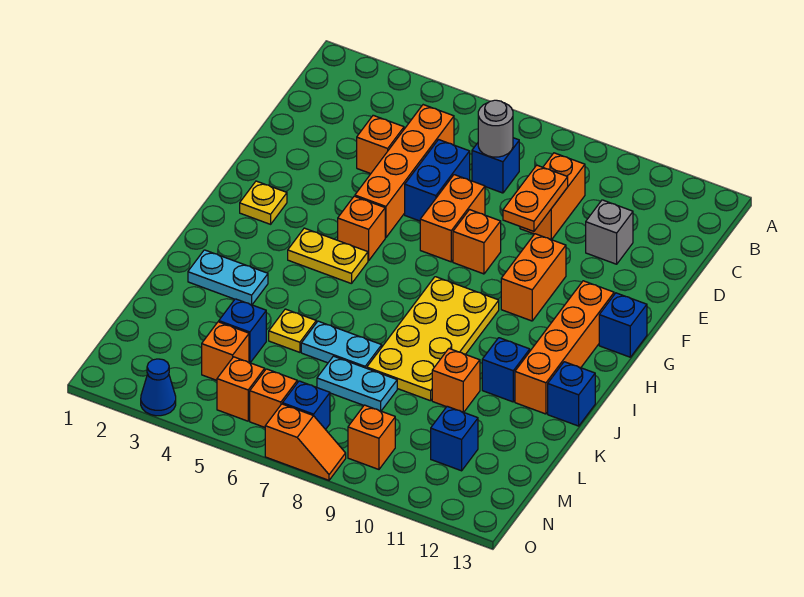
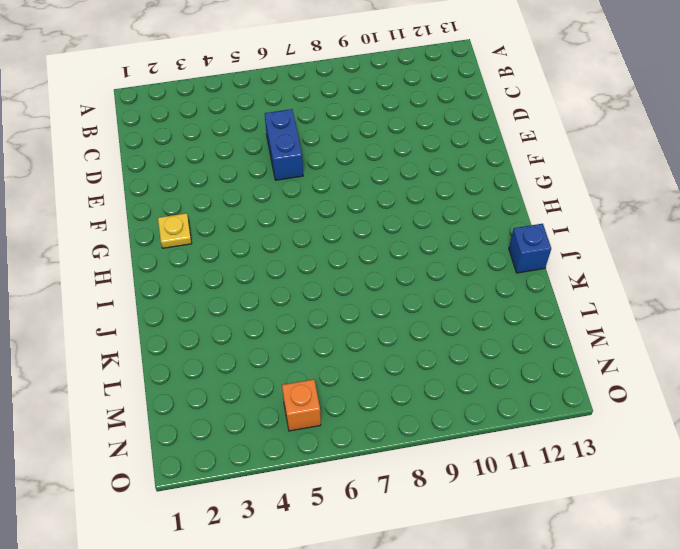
none -> orange 1x4 brick [355,105,454,238]
none -> blue 1x1 brick [472,138,519,193]
none -> orange 1x2 brick [520,153,585,240]
none -> orange 1x1 brick [357,115,404,174]

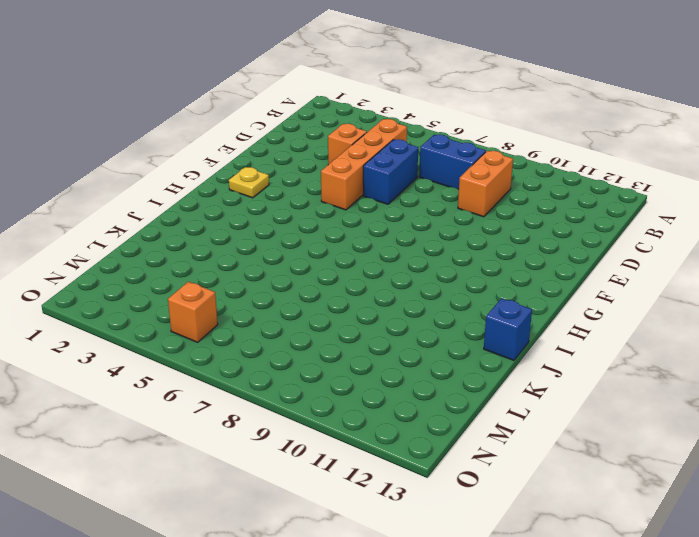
blue 1x2 brick [419,134,486,190] -> blue 1x1 brick [472,138,519,193]
none -> grey 1x1 brick [586,200,633,264]
none -> orange 1x2 brick [420,175,485,262]
none -> orange 1x1 brick [453,210,501,274]
none -> orange 1x2 brick [501,234,566,321]

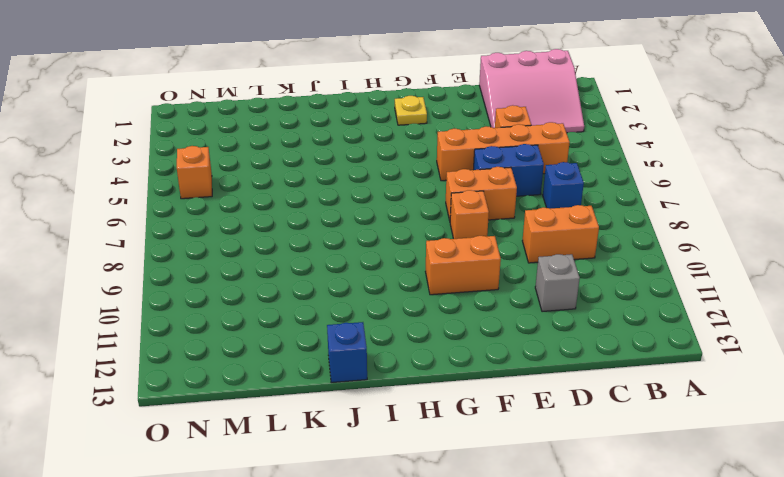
pink 3x3 slope [479,49,584,133] -> none
none -> orange 1x1 brick [338,196,385,261]
none -> orange 1x4 brick [515,281,614,414]
none -> blue 1x1 brick [599,293,647,357]
none -> yellow 1x2 plate [288,228,368,284]

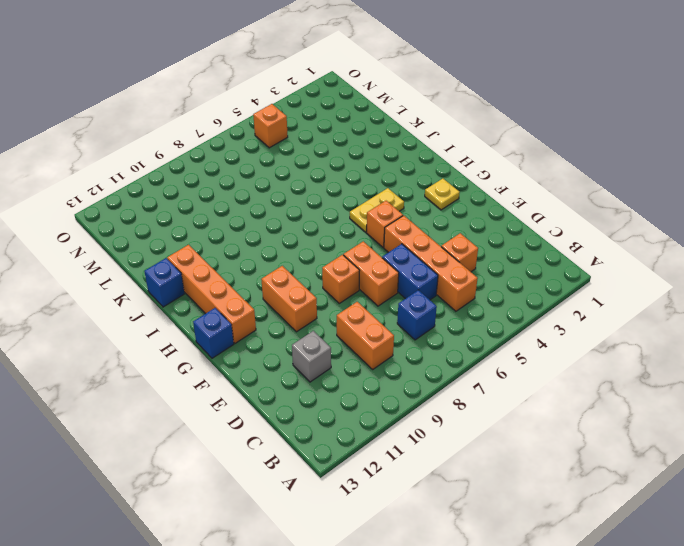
none -> yellow 2x4 plate [367,277,499,401]
none -> cyan 1x2 plate [188,250,268,305]
none -> blue 1x1 brick [482,338,530,402]
none -> yellow 1x1 plate [269,309,316,352]

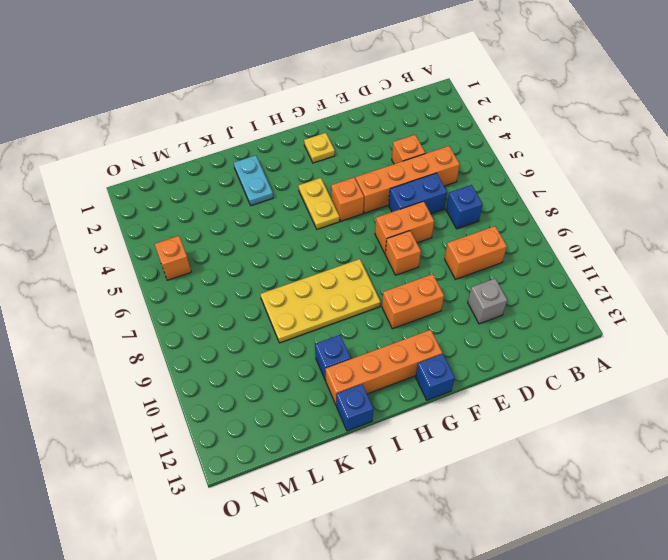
none -> yellow 1x1 plate [269,309,316,352]
none -> cyan 1x2 plate [301,321,382,368]
none -> orange 1x1 brick [432,349,480,412]
none -> blue 1x1 brick [219,299,266,363]

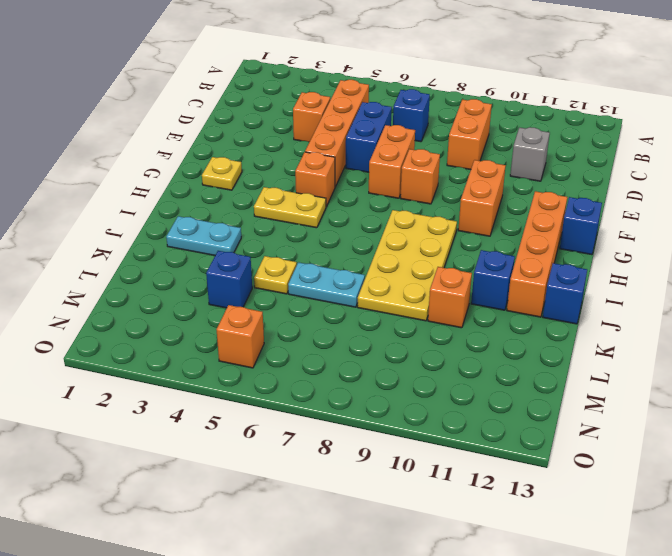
none -> cyan 1x2 plate [317,356,397,411]
none -> orange 1x1 brick [202,322,249,380]
none -> blue 1x1 brick [431,406,478,471]
none -> orange 1x1 brick [250,369,297,427]

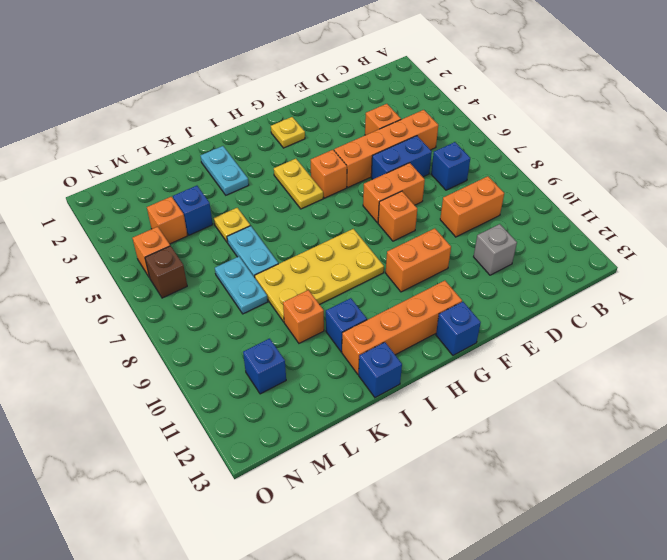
brown 1x1 brick [145,246,187,298] -> orange 1x1 brick [250,369,297,427]
none -> blue 1x1 brick [283,381,330,429]
none -> orange 1x1 brick [348,405,395,469]
none -> blue 1x1 cone [141,359,176,416]
none -> orange 1x2 slope [265,404,346,480]

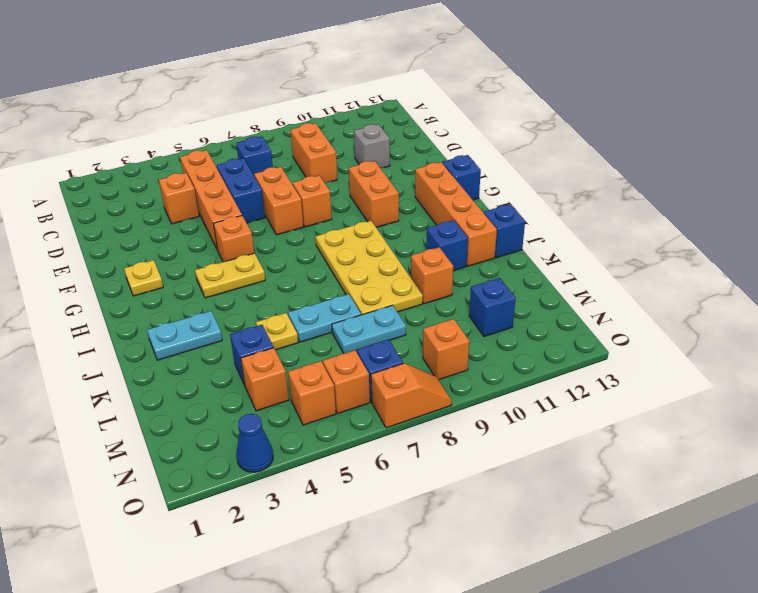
none -> grey 1x1 round brick [478,100,513,157]
none -> orange 1x2 plate [503,165,568,231]

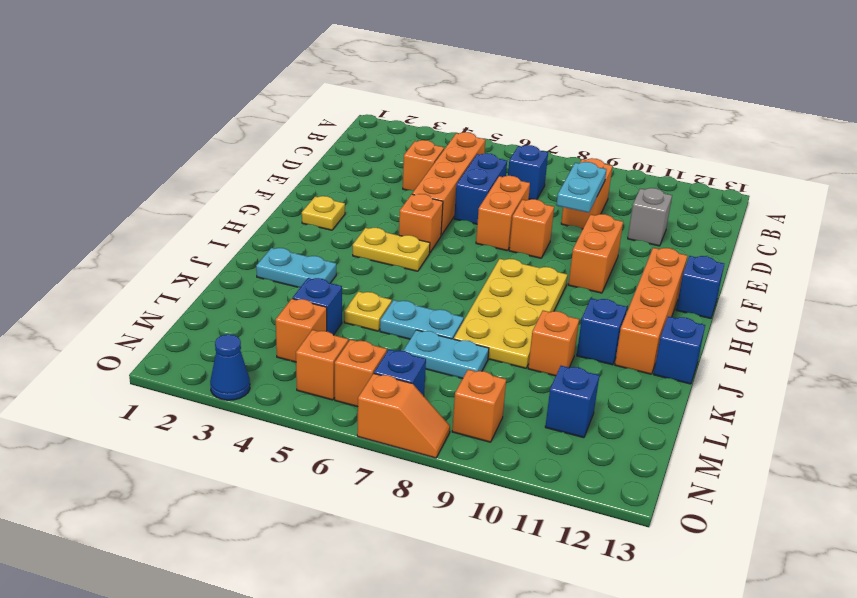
cyan 1x2 plate [557,162,607,213] -> orange 1x2 plate [503,165,568,231]
none -> grey 1x1 round brick [478,100,513,157]

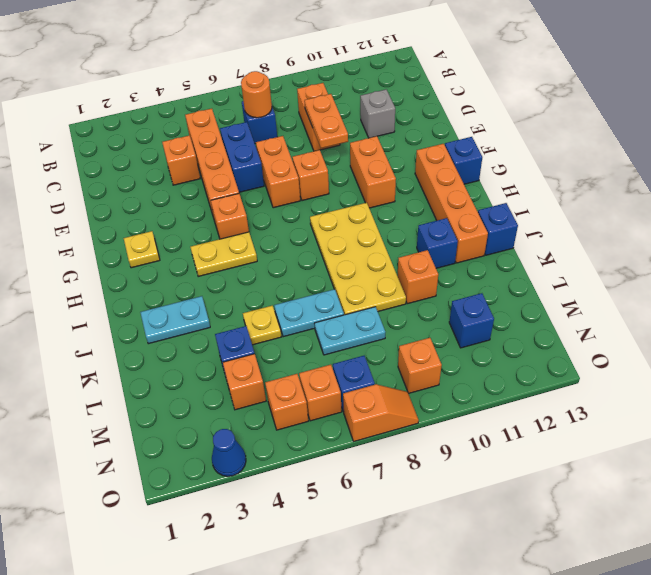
orange 1x1 round brick [241,71,272,118] -> grey 1x1 round brick [478,100,513,157]

